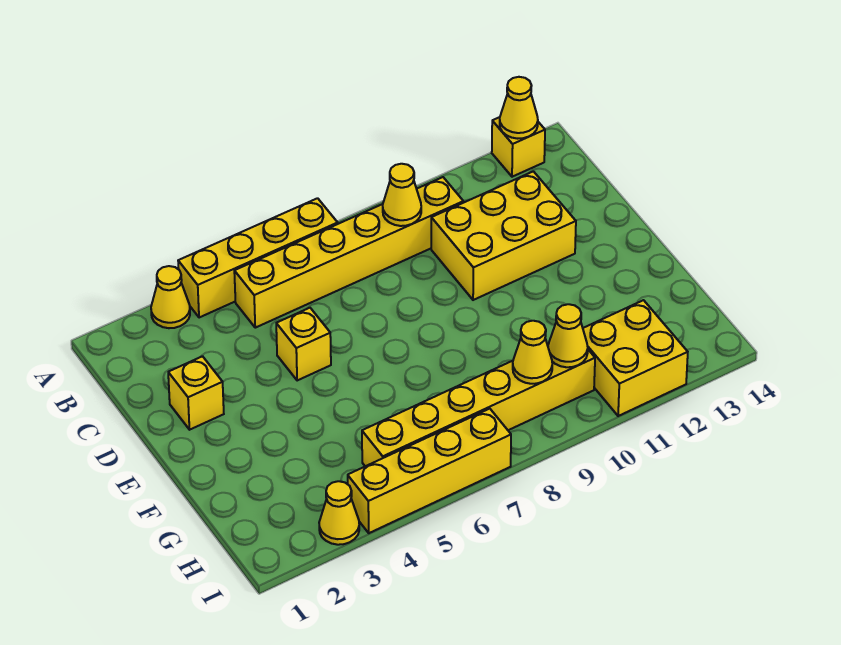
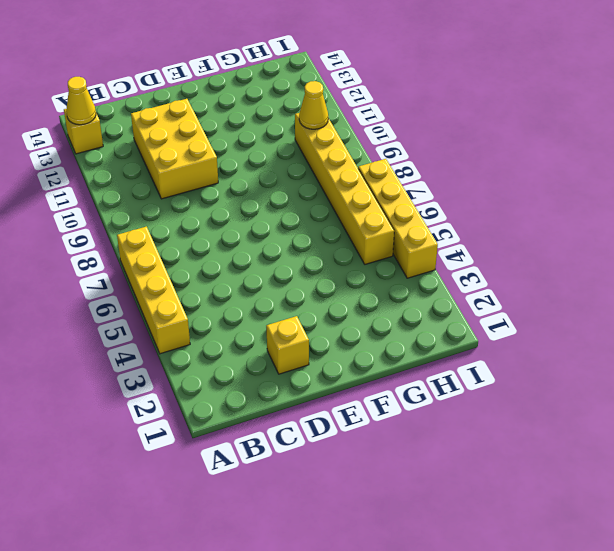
none -> yellow 1x1 cone [151,266,190,328]
none -> yellow 1x6 brick [234,177,463,328]
none -> yellow 1x1 brick [276,308,331,381]

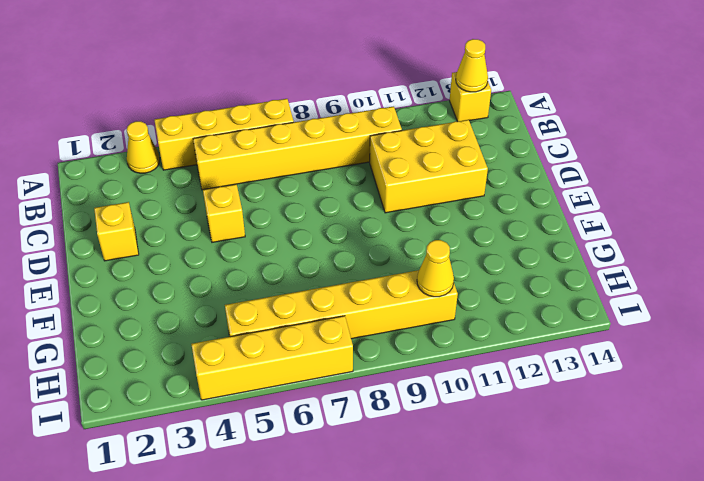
none -> yellow 2x2 brick [583,300,688,416]
none -> yellow 1x1 cone [319,481,359,545]
none -> yellow 1x1 cone [383,164,421,226]

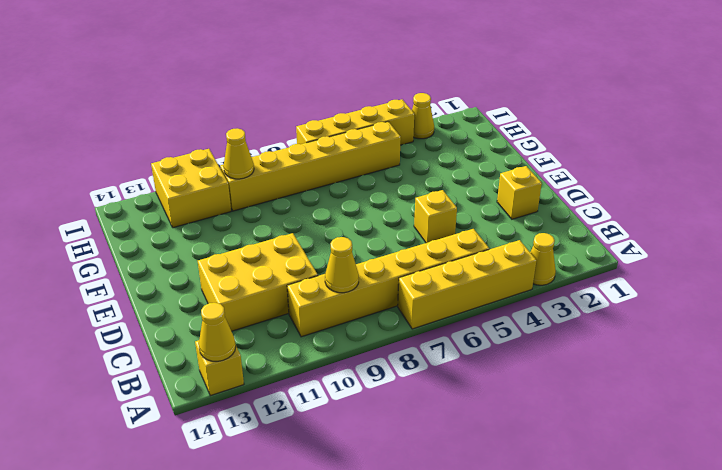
none -> yellow 1x1 cone [513,321,552,384]

